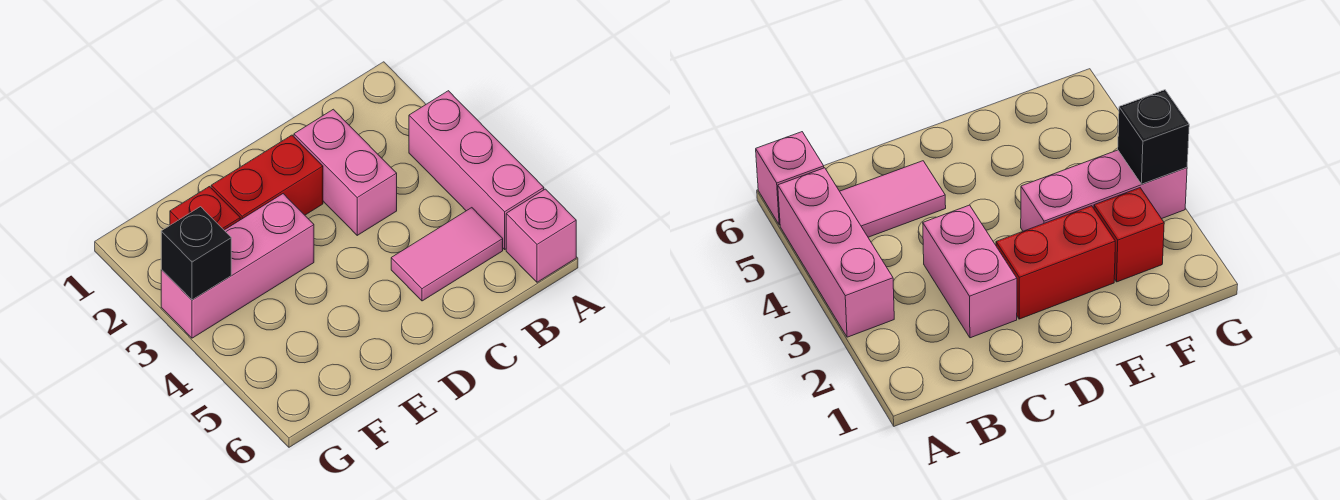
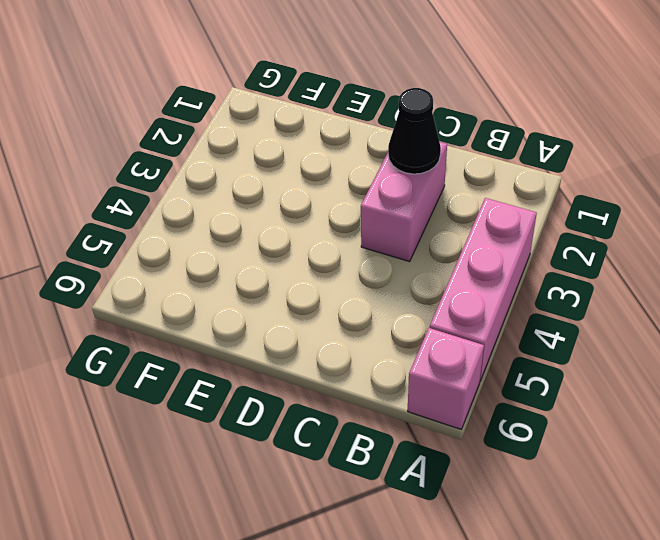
black 1x1 cone [388,88,441,174] -> none
none -> pink 1x2 tile [391,208,503,301]
none -> red 1x2 brick [211,135,323,220]

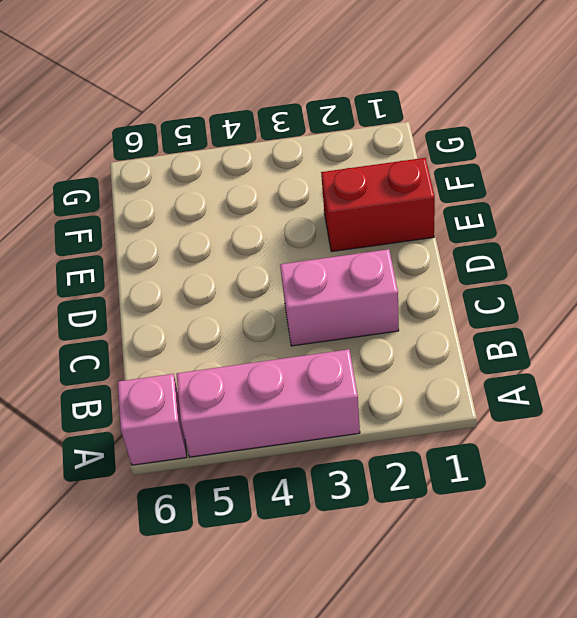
red 1x2 brick [321,158,435,252] -> red 1x2 brick turned to [211,135,323,220]
none -> pink 1x2 tile [391,208,503,301]
none -> pink 1x3 brick [161,194,314,338]

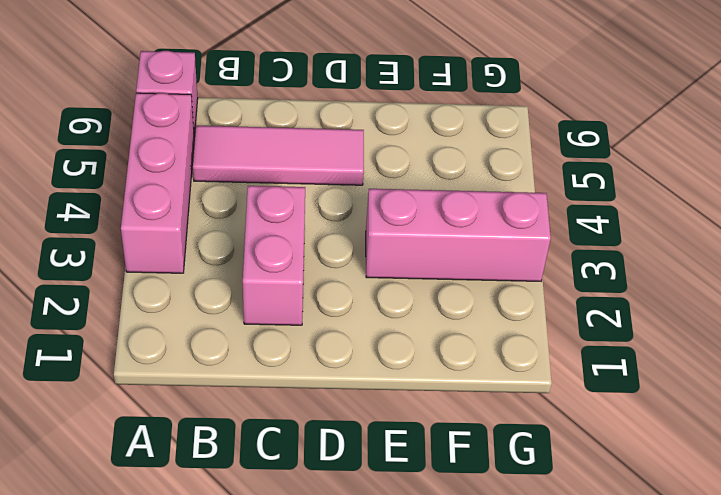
pink 1x3 tile [193,126,364,185] -> pink 1x2 tile [391,208,503,301]
none -> red 1x2 brick [211,135,323,220]
none -> red 1x1 brick [170,187,240,230]

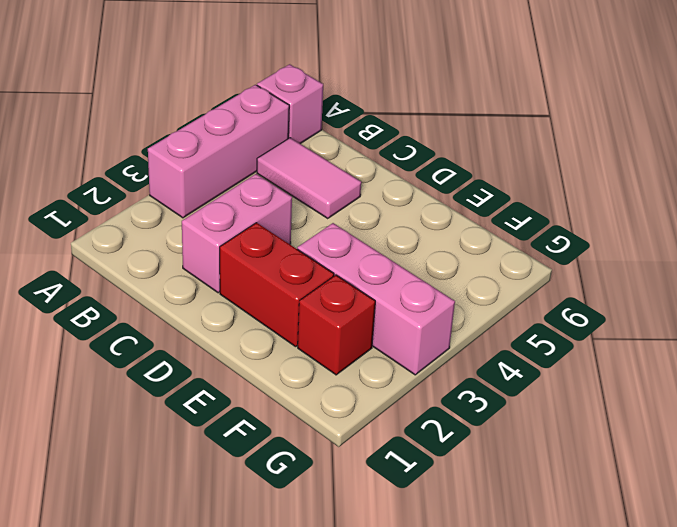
none -> black 1x1 brick [161,207,231,300]

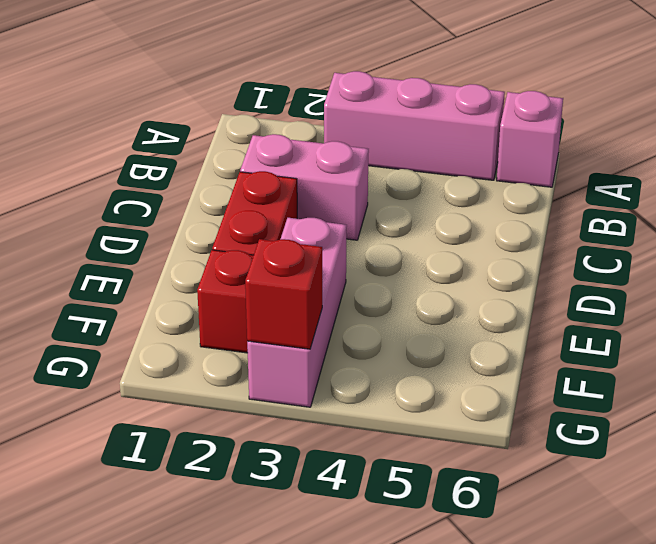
red 1x1 brick [245,239,322,349] -> black 1x1 brick [161,207,231,300]
none -> pink 1x2 tile [391,208,503,301]

